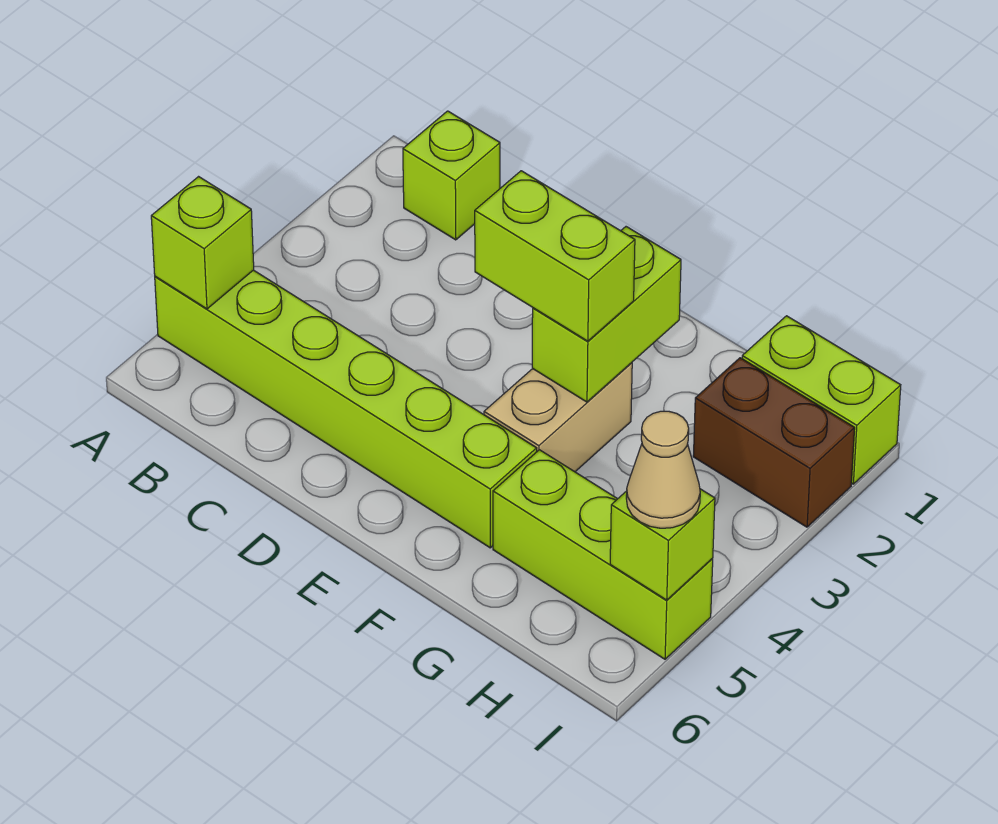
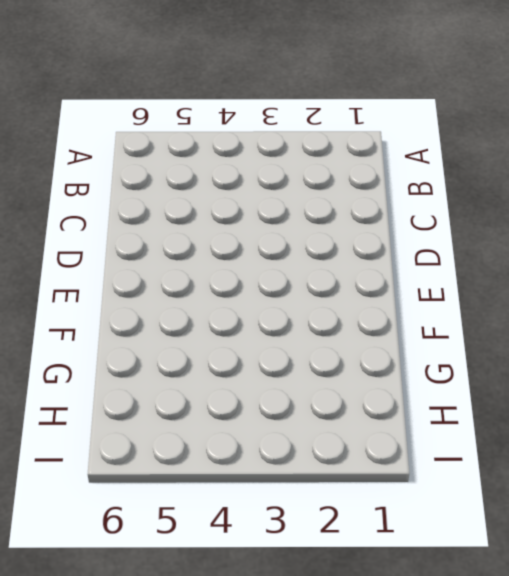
none -> lime 1x6 brick [155,270,537,548]
none -> lime 1x1 brick [403,111,500,240]

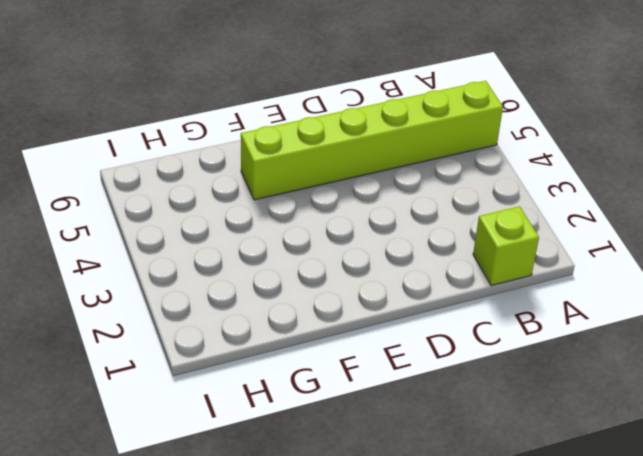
none -> tan 1x2 brick [484,363,632,472]
none -> lime 1x3 brick [493,450,713,659]

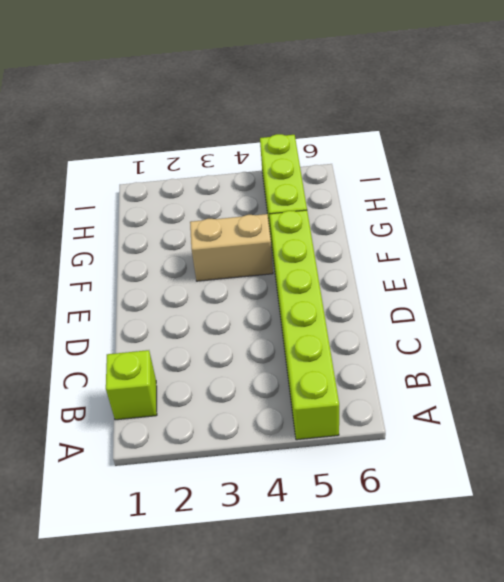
none -> lime 1x2 brick [742,316,901,484]
none -> brown 1x2 brick [693,358,855,527]

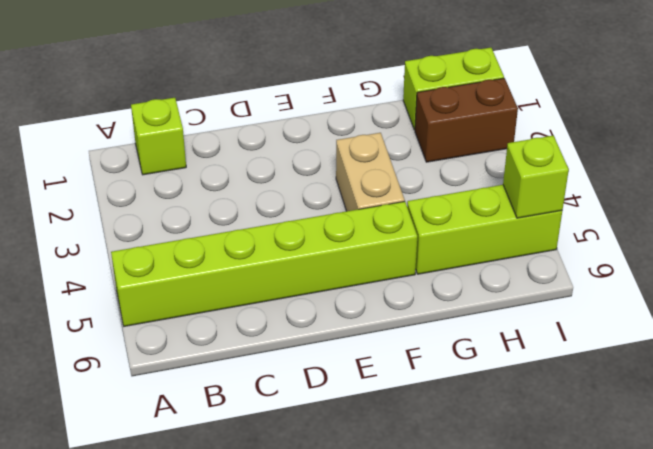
none -> lime 1x1 brick [151,177,254,309]
none -> lime 1x2 brick [532,227,681,402]

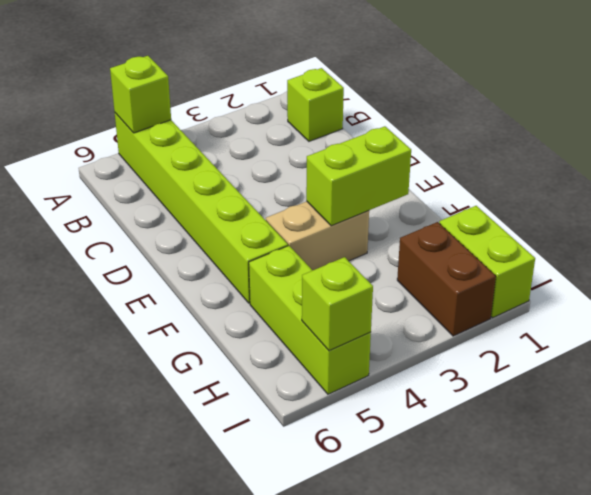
none -> lime 1x2 brick [475,171,635,341]
none -> tan 1x1 cone [626,411,700,528]

